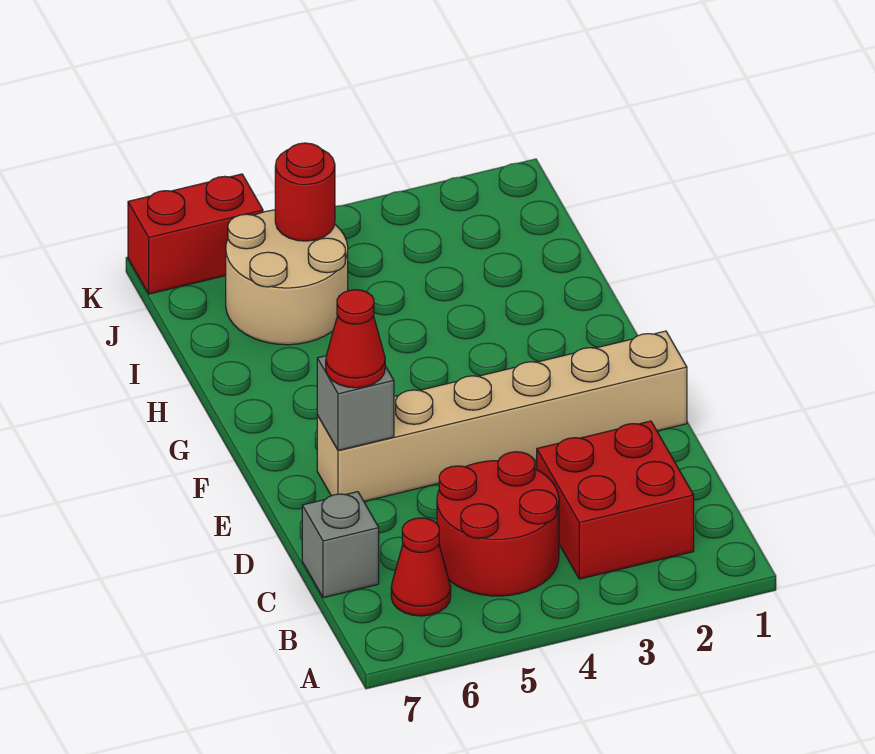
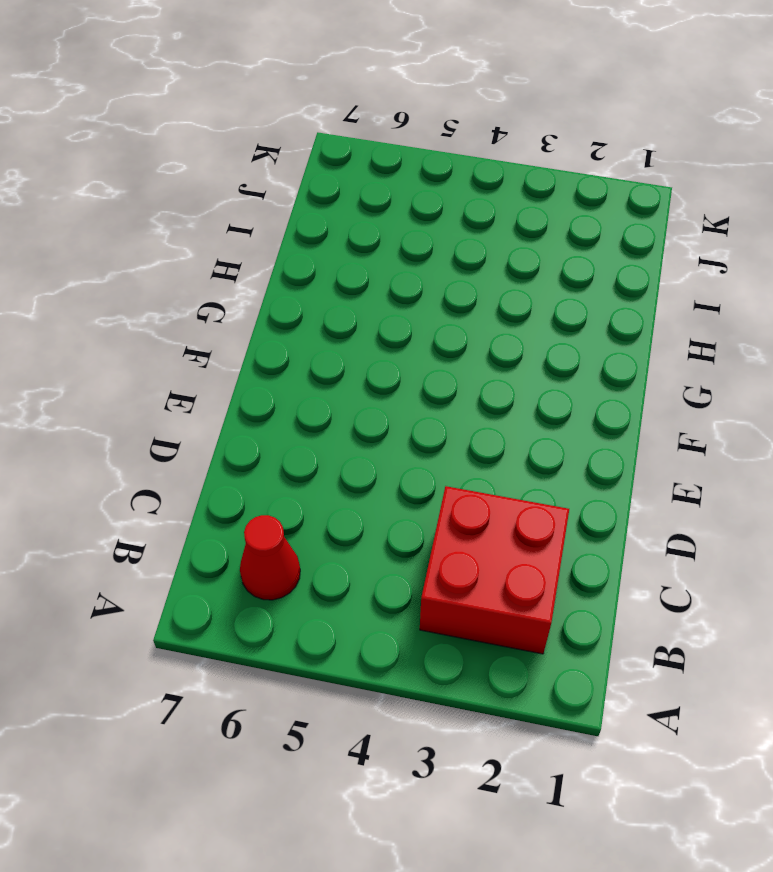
none -> red 2x2 round brick [437,452,559,596]
none -> grey 1x1 brick [302,492,379,598]

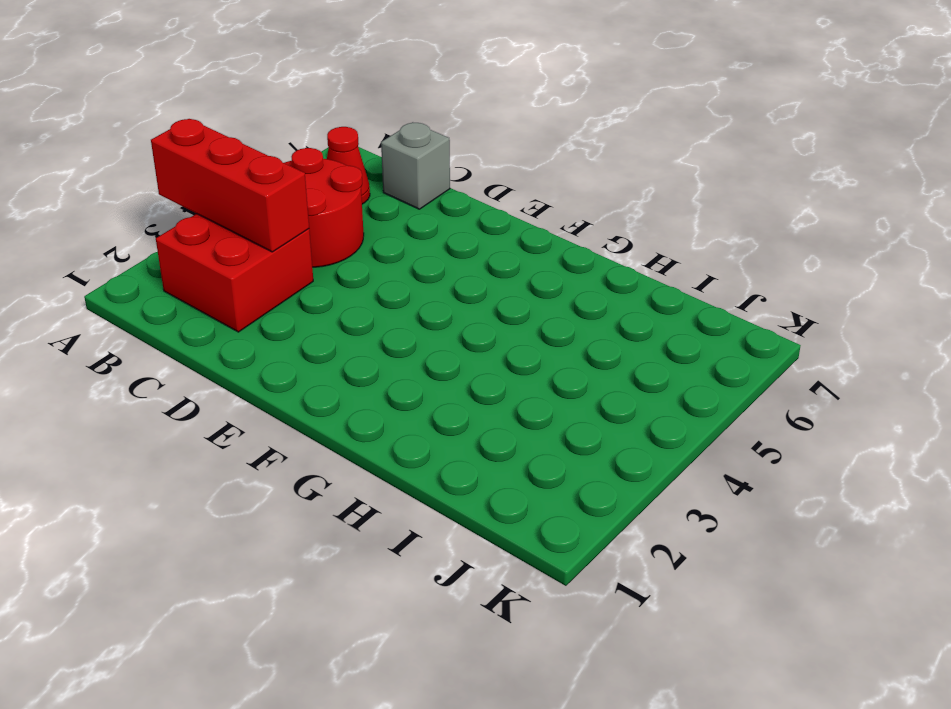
red 1x3 brick [151,119,309,252] -> none
none -> tan 1x6 brick [317,331,687,501]
none -> tan 2x2 round brick [226,210,348,345]

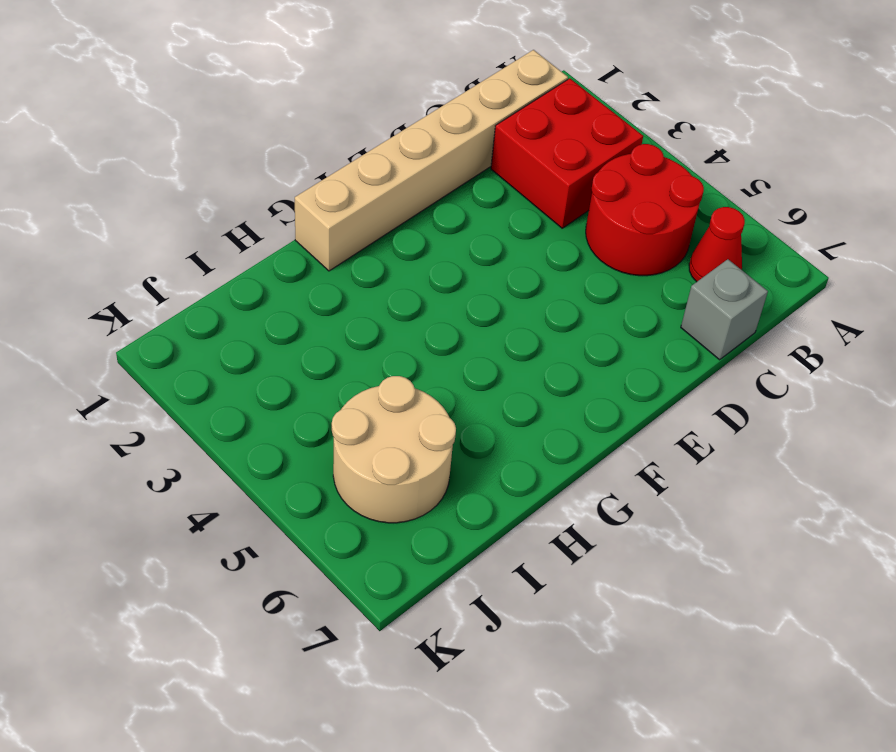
tan 1x6 brick [295,50,568,271] -> tan 1x6 brick turned to [317,331,687,501]
none -> red 1x2 brick [128,174,263,294]
none -> grey 1x1 brick [317,356,394,450]

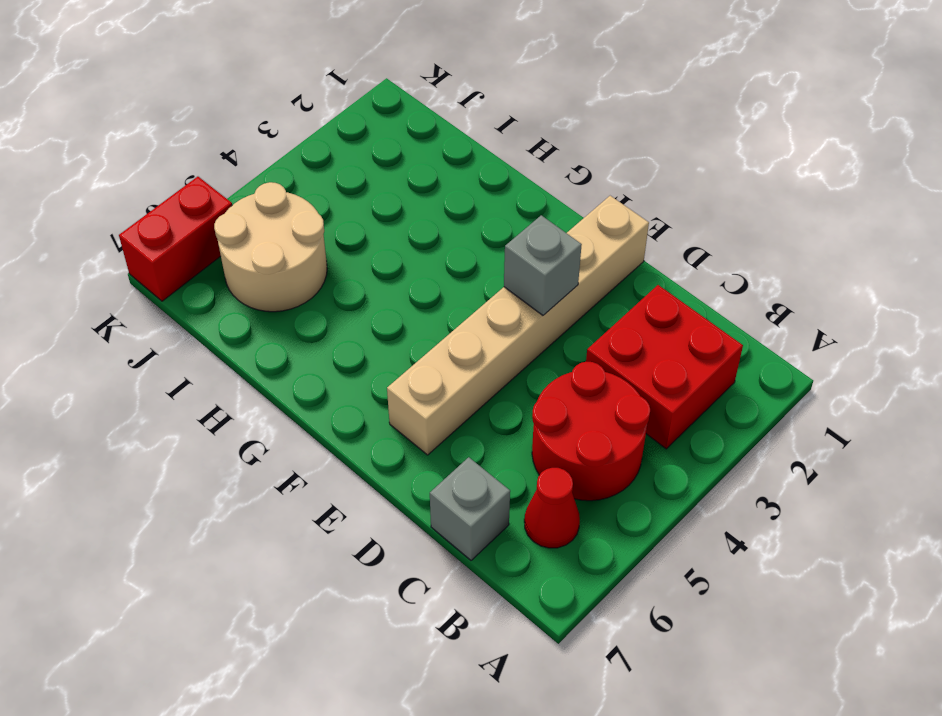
grey 1x1 brick [504,215,582,315] -> grey 1x1 brick moved to [317,356,394,450]
none -> red 1x1 round brick [275,143,335,241]
none -> red 1x1 cone [326,290,385,388]

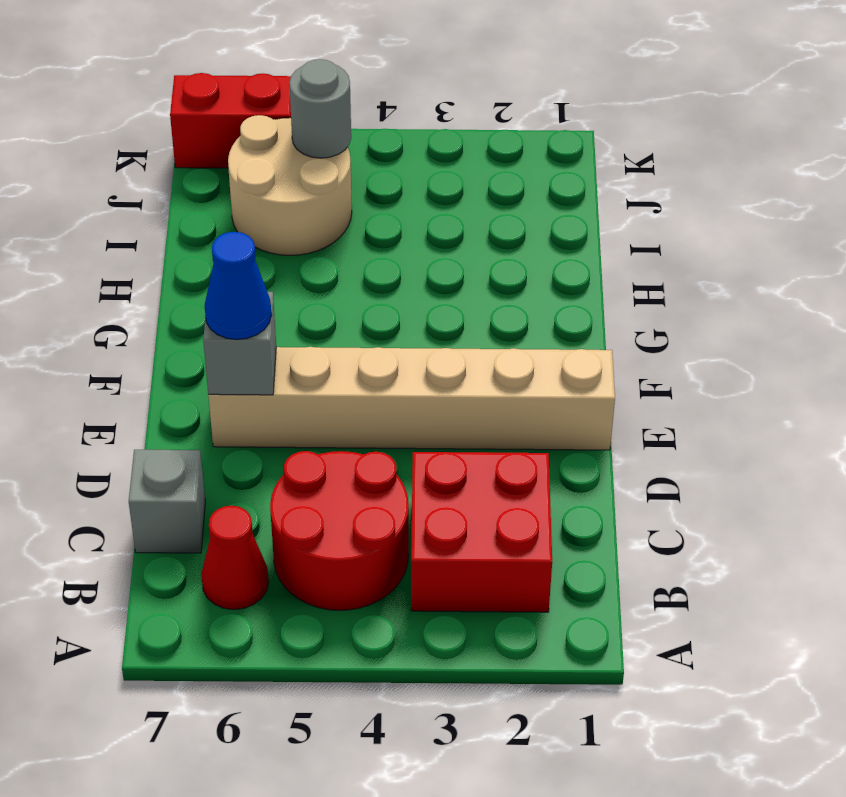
blue 1x1 cone [205,232,272,340] -> red 1x1 cone [326,290,385,388]
grey 1x1 round brick [289,59,351,158] -> red 1x1 round brick [275,143,335,241]

